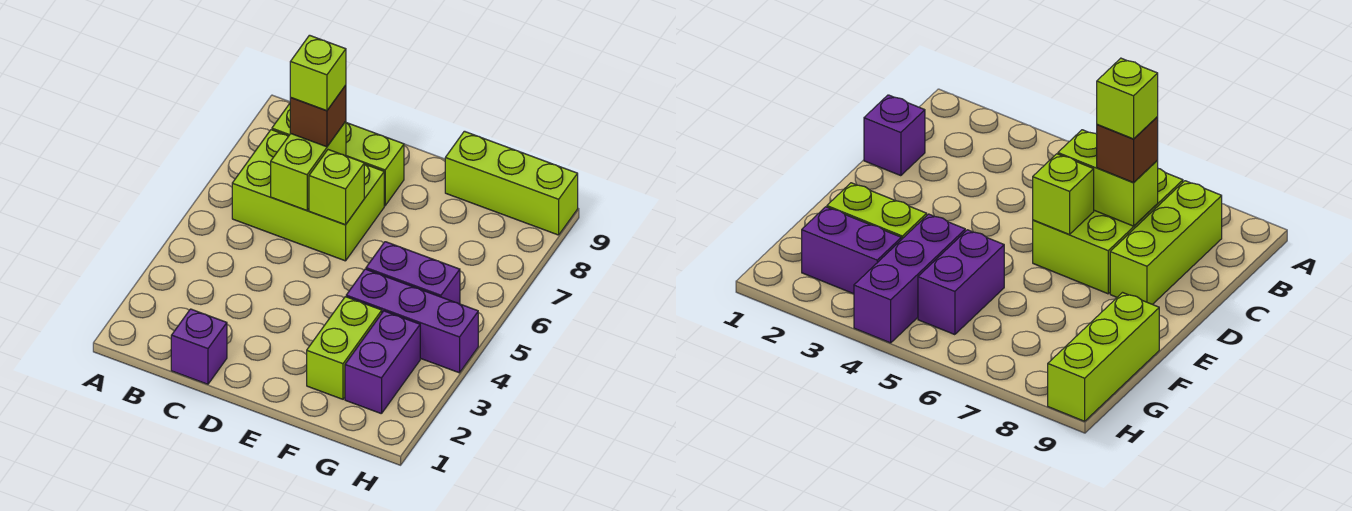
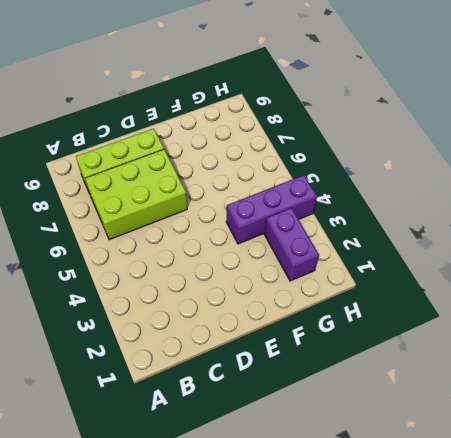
none -> purple 1x1 brick [171,309,227,384]
none -> lime 1x2 brick [307,297,382,399]
none -> purple 1x2 brick [366,242,460,304]

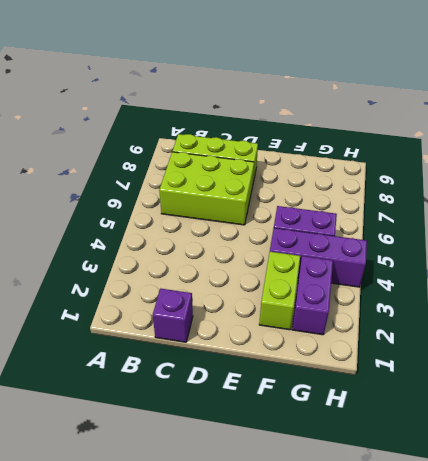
none -> lime 1x3 brick [445,131,578,235]
none -> lime 1x2 brick [271,121,346,210]
none -> lime 1x1 brick [309,150,364,225]

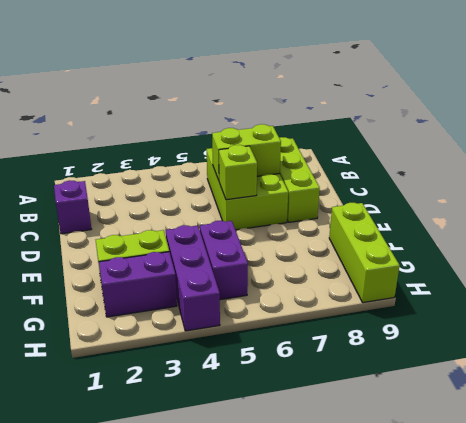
none -> brown 1x1 brick [290,85,346,147]
none -> lime 1x1 brick [290,35,346,111]

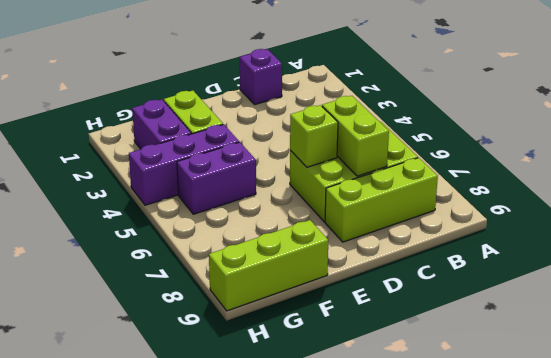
none -> brown 1x1 brick [290,85,346,147]
none -> lime 1x1 brick [290,35,346,111]

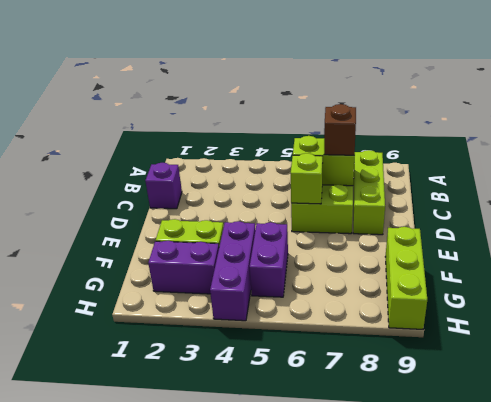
none -> lime 1x1 brick [290,35,346,111]

